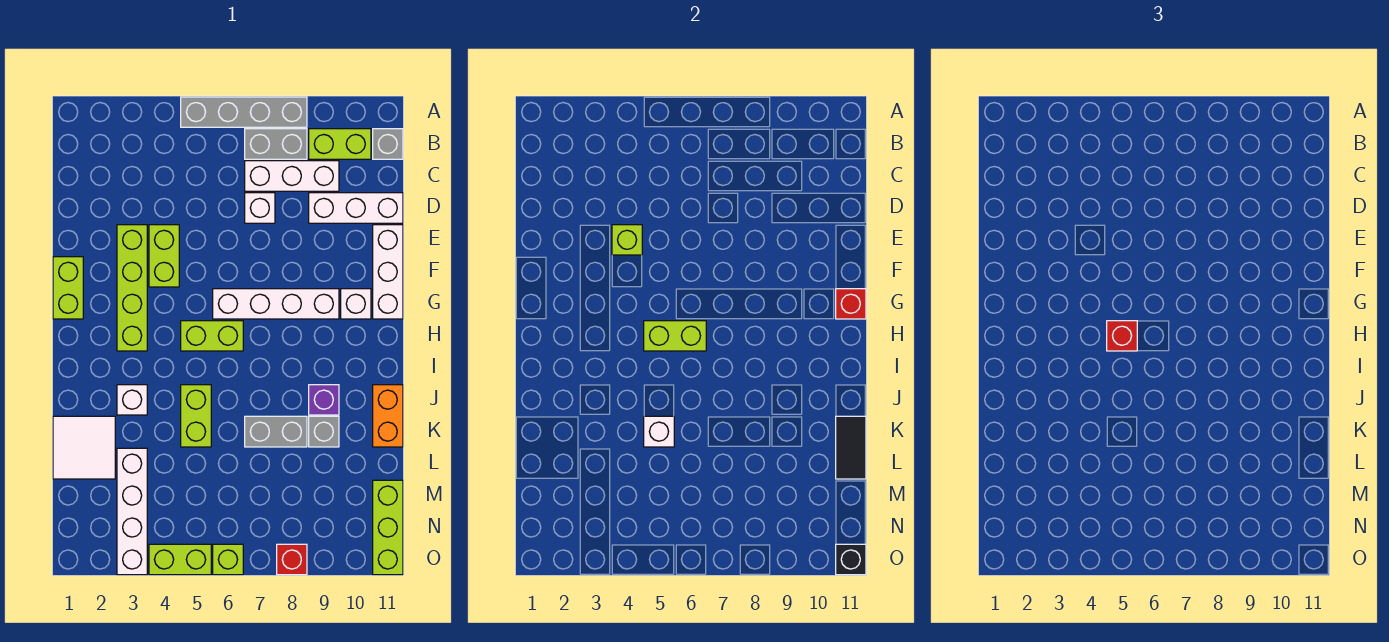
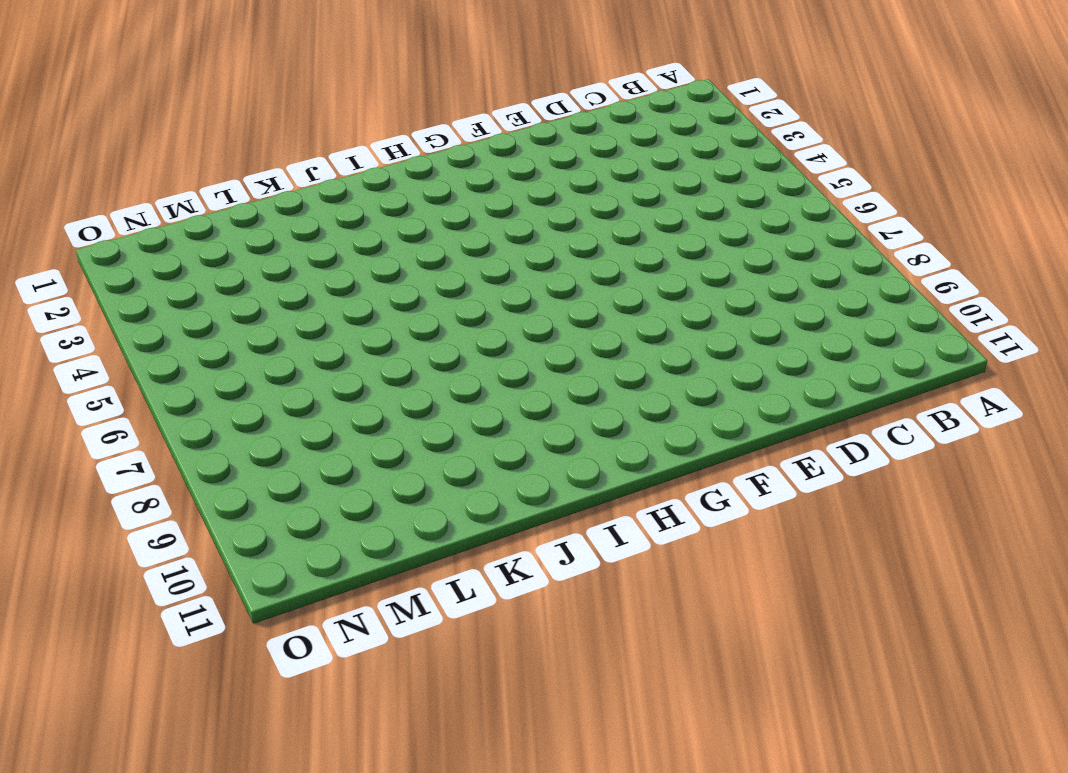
none -> grey 1x4 brick [181,97,307,127]
none -> grey 1x2 brick [245,129,307,159]
none -> lime 1x2 brick [309,129,371,159]
none -> grey 1x1 brick [373,129,403,159]

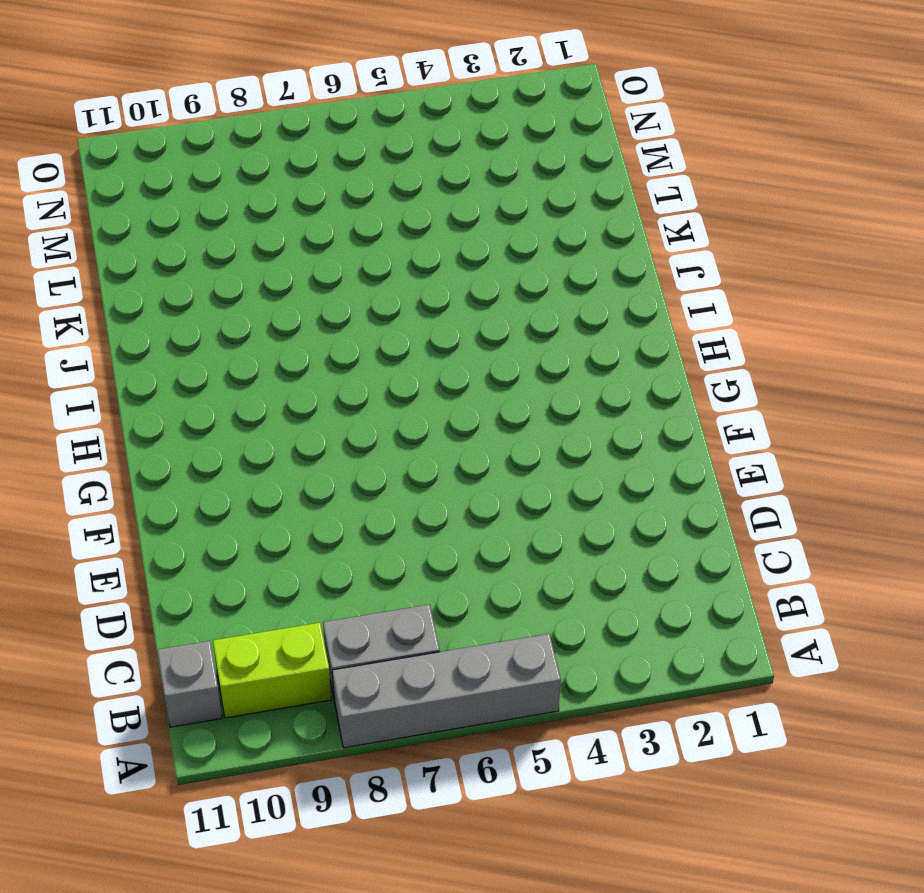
none -> white 1x3 brick [245,161,339,191]
none -> white 1x1 brick [245,193,275,223]
none -> white 1x3 brick [309,193,403,223]
none -> lime 1x4 brick [117,225,147,351]

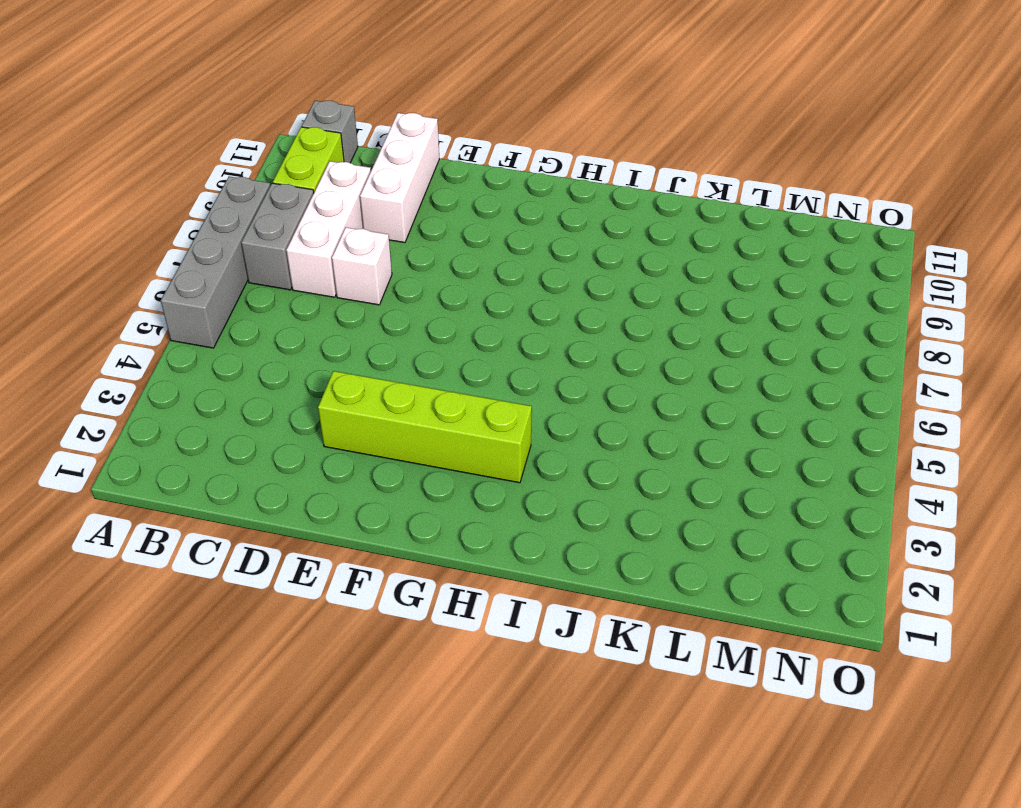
none -> lime 1x2 brick [149,225,179,287]
none -> white 1x3 brick [373,225,403,319]
none -> lime 1x2 brick [53,257,83,319]
none -> white 1x4 brick [213,289,339,319]

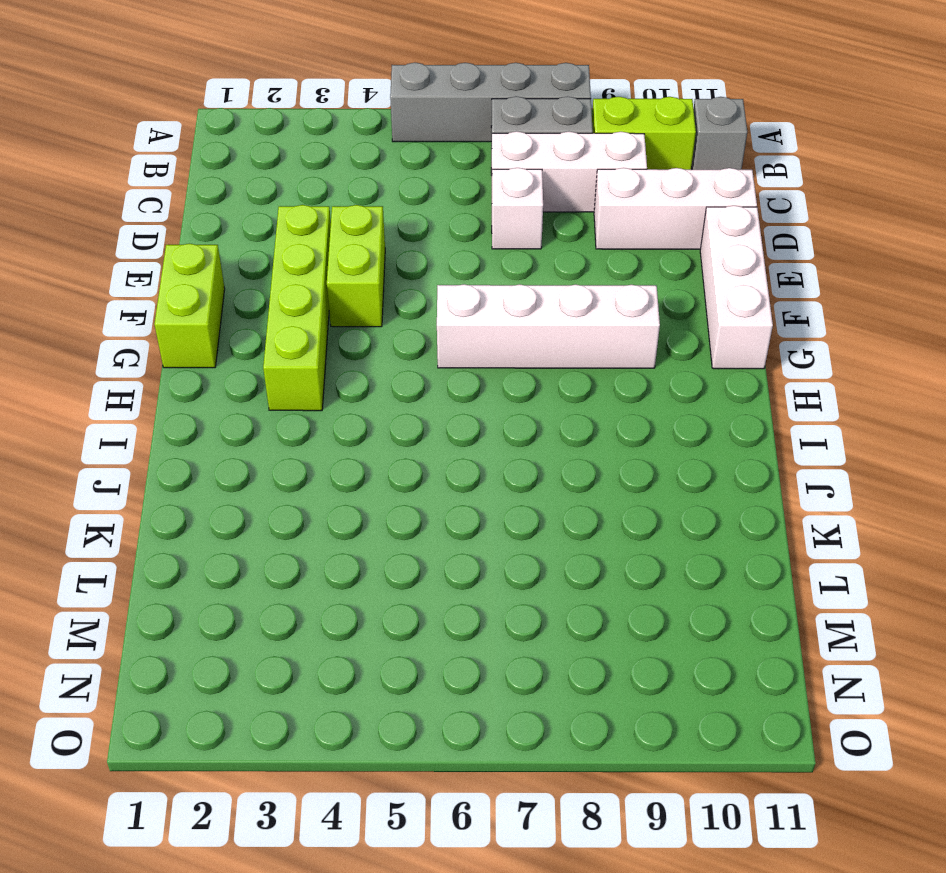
none -> white 1x1 brick [341,289,371,319]
none -> lime 1x2 brick [181,321,243,351]
none -> white 1x1 brick [117,385,147,415]
none -> lime 1x2 brick [181,385,211,447]

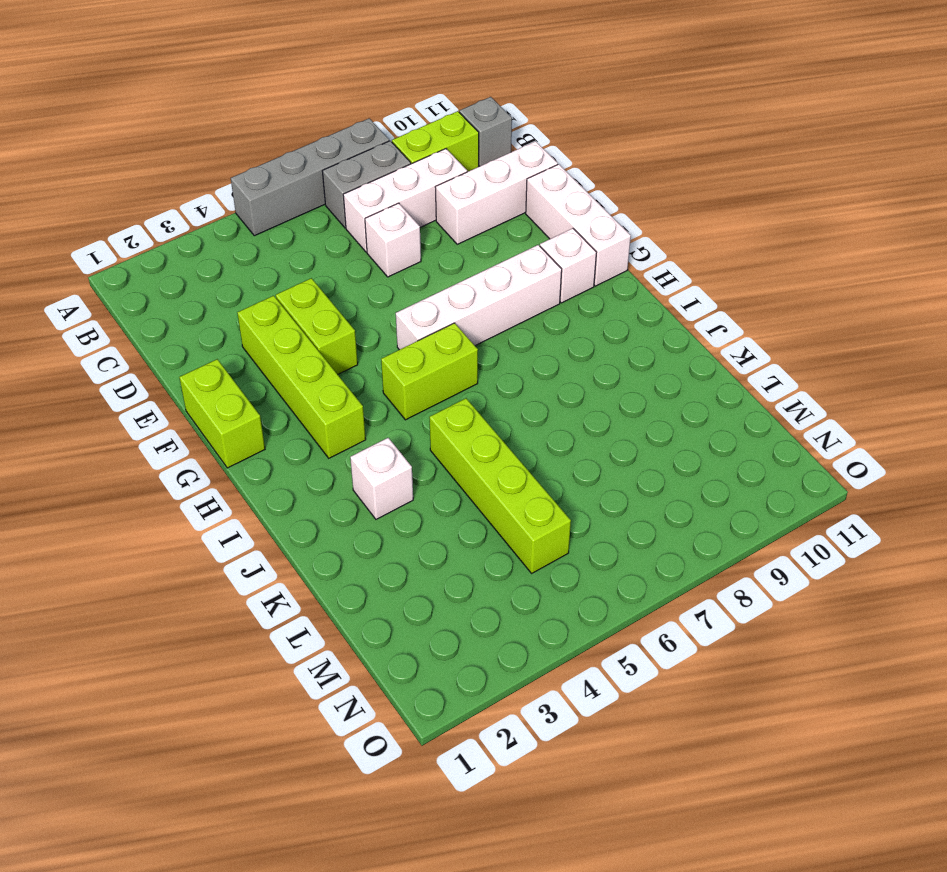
lime 1x4 brick [429,398,571,573] -> lime 1x2 brick [181,385,211,447]
none -> purple 1x1 brick [309,385,339,415]
none -> orange 1x2 brick [373,385,403,447]
none -> white 2x2 tile [53,416,115,479]
none -> grey 1x2 brick [245,416,307,447]

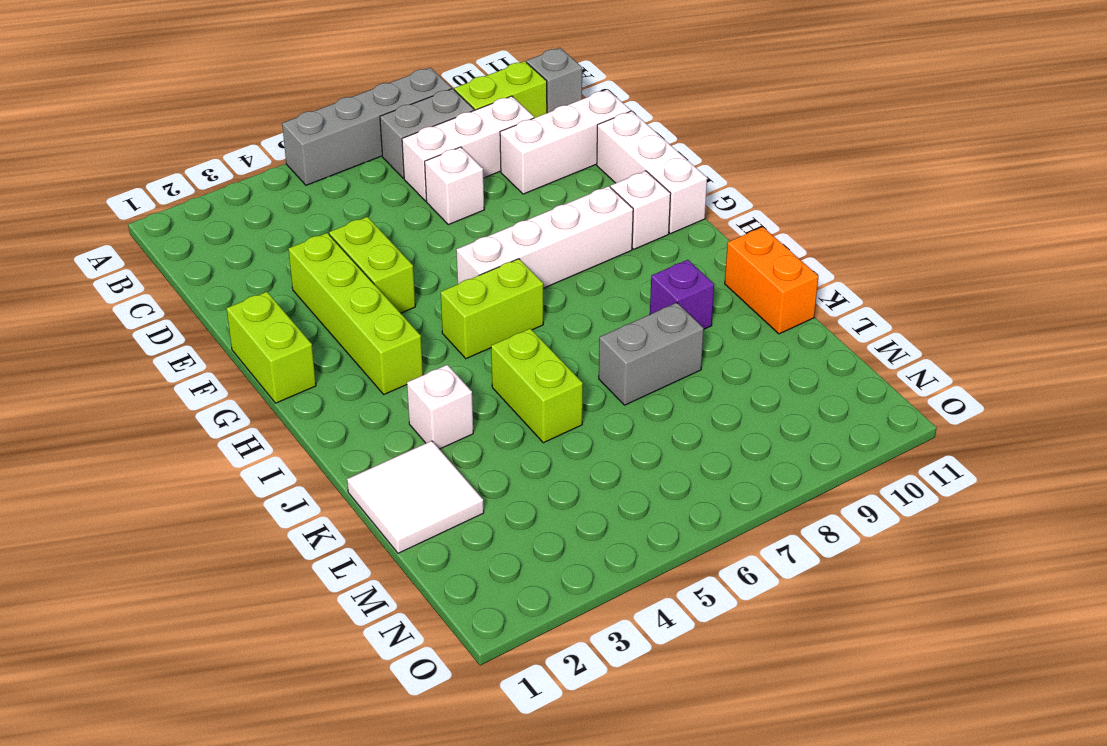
none -> grey 1x1 brick [309,416,339,447]
none -> white 1x4 brick [117,448,147,575]
none -> lime 1x3 brick [373,480,403,575]
none -> lime 1x2 brick [149,544,211,575]

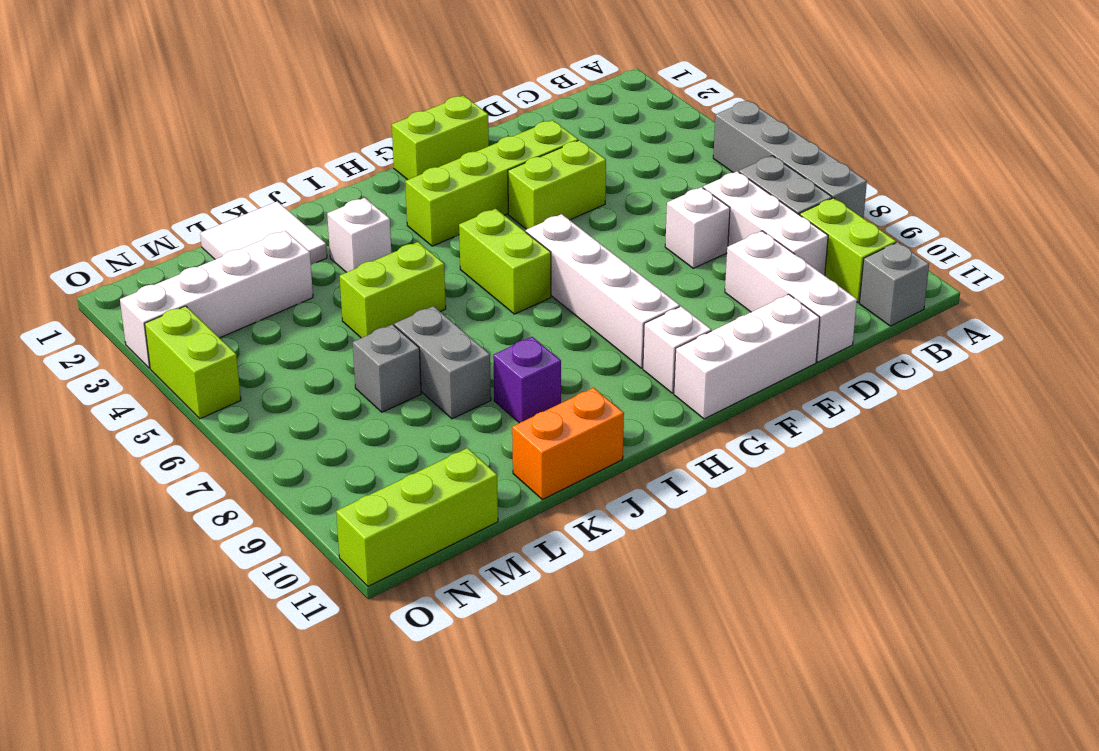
grey 1x1 brick [353,324,421,412] -> grey 1x1 brick moved to [309,416,339,447]
none -> lime 1x1 brick [213,544,243,575]
none -> red 1x1 brick [277,544,307,575]
none -> lime 1x1 brick [612,225,642,255]
none -> red 1x1 brick [836,289,866,319]

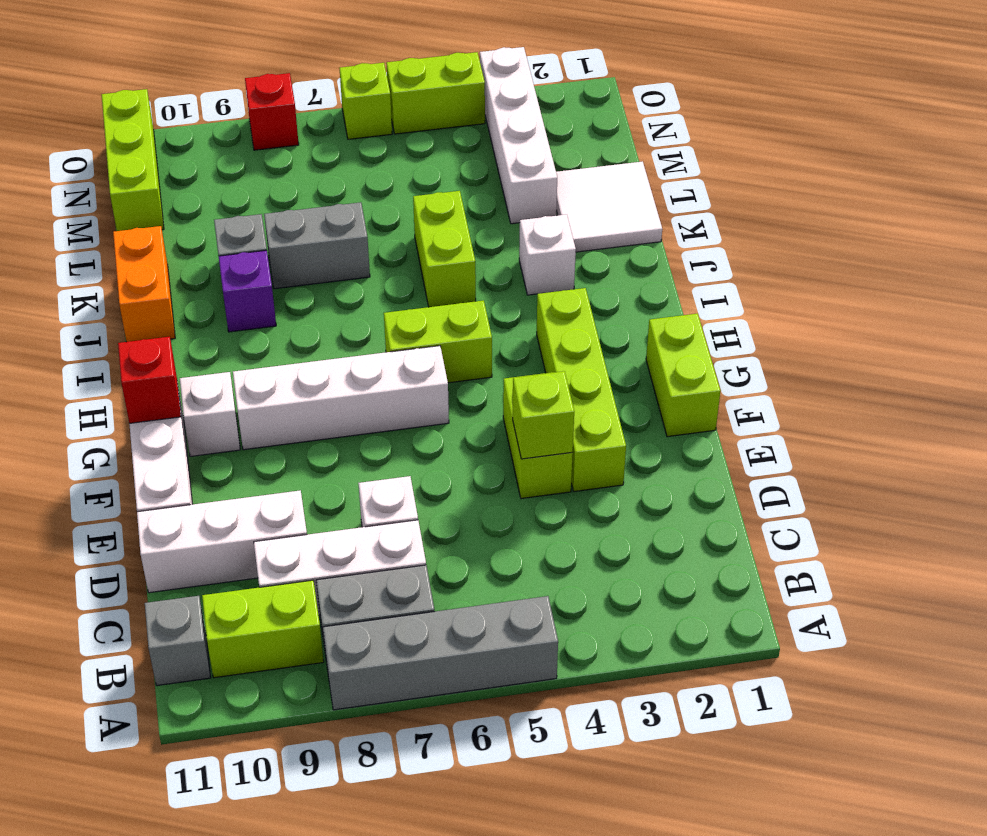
none -> lime 1x2 brick [644,321,706,351]
none -> white 1x1 brick [644,416,674,447]
none -> black 1x2 tile [836,416,866,479]
none -> black 1x1 brick [836,544,866,575]

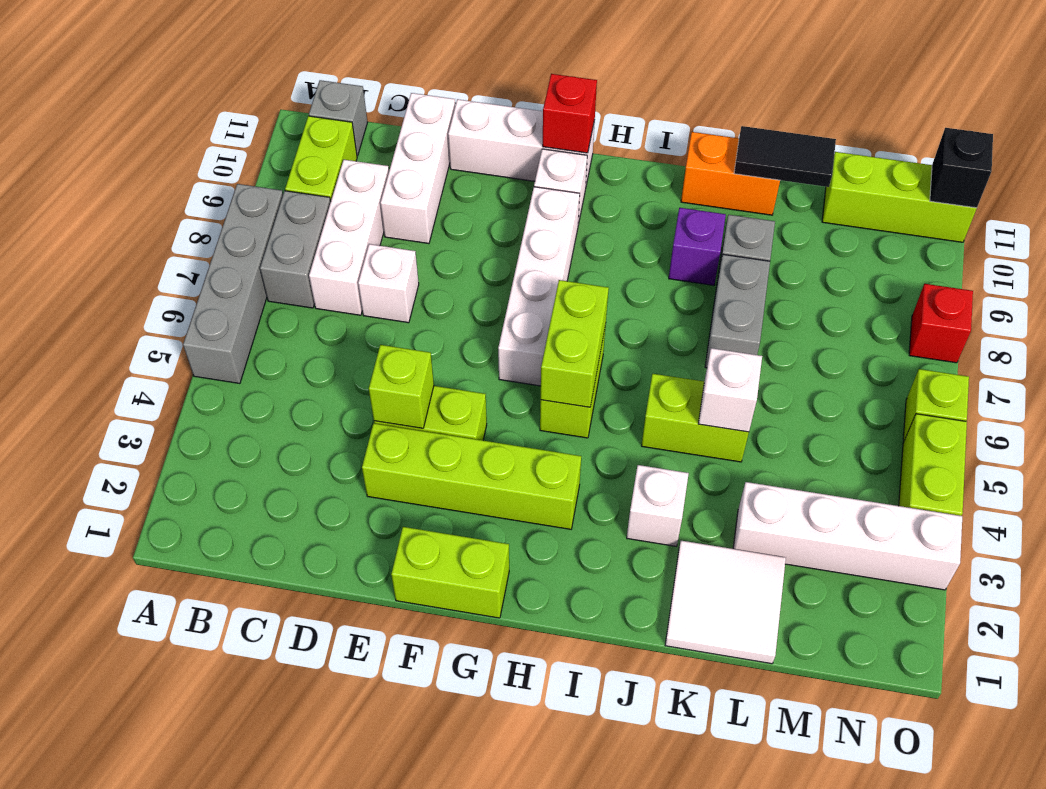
none -> red 1x1 brick [1107,321,1137,351]

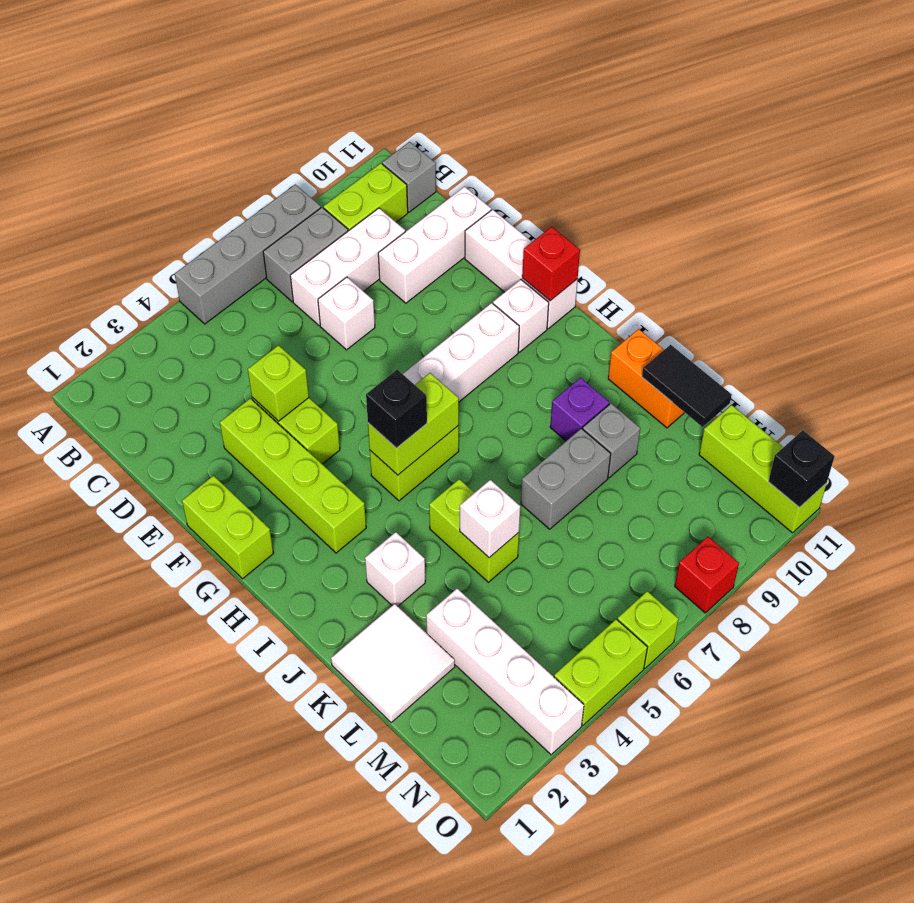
black 1x1 brick [366,370,427,448] -> red 1x1 brick [1107,321,1137,351]

